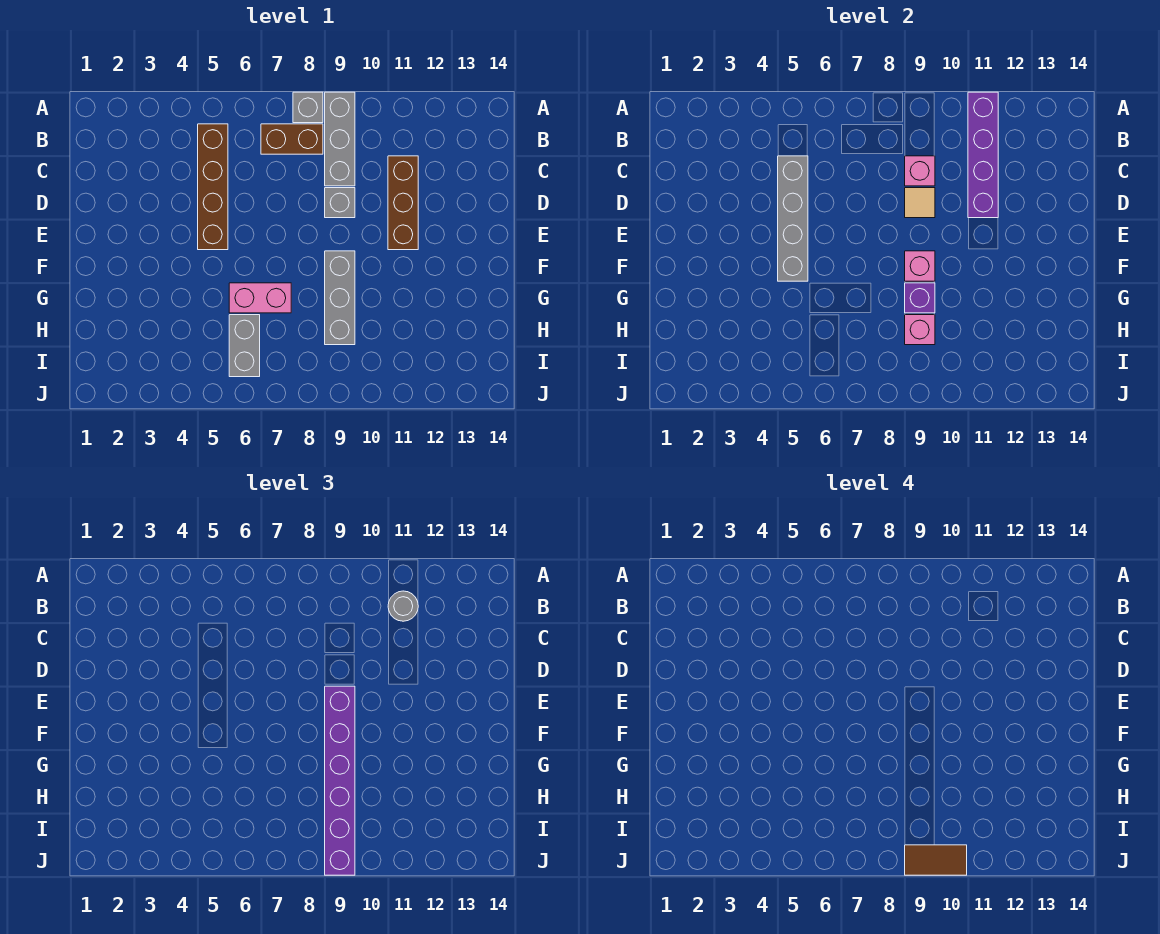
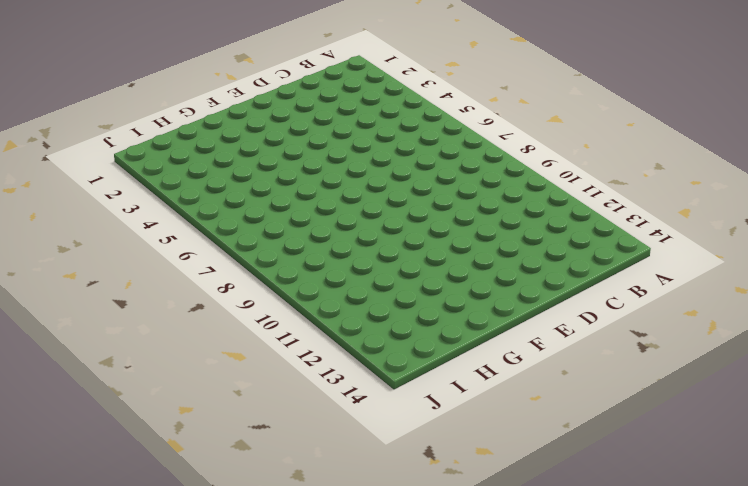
none -> grey 1x1 brick [293,92,323,123]
none -> grey 1x3 brick [325,92,355,186]
none -> brown 1x4 brick [198,124,228,250]

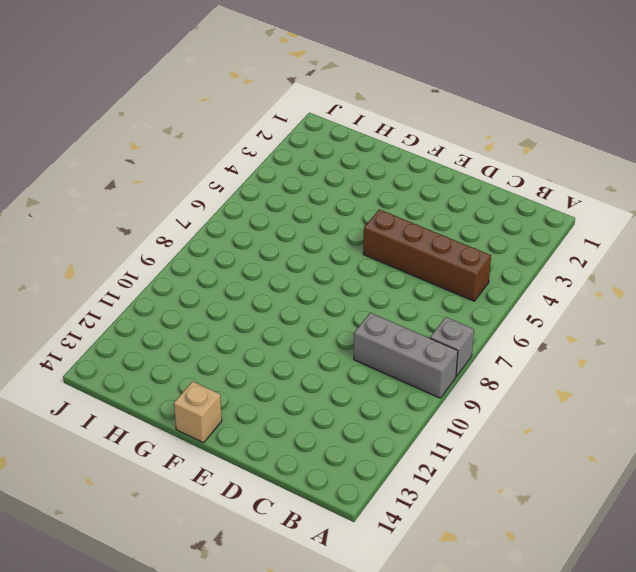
tan 1x1 brick [174,381,222,443] -> none
none -> brown 1x2 brick [261,124,323,154]
none -> brown 1x3 brick [388,156,418,250]
none -> grey 1x1 brick [325,188,355,218]

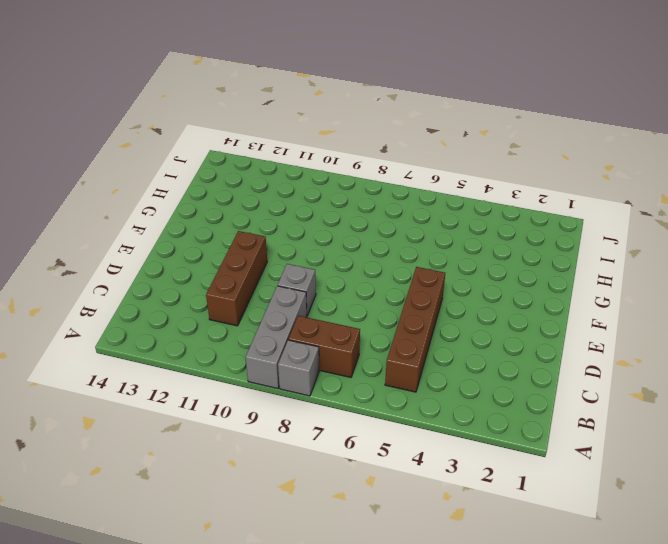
none -> grey 1x3 brick [325,251,355,345]
none -> pink 1x2 brick [229,283,291,313]
none -> grey 1x2 brick [229,315,260,377]

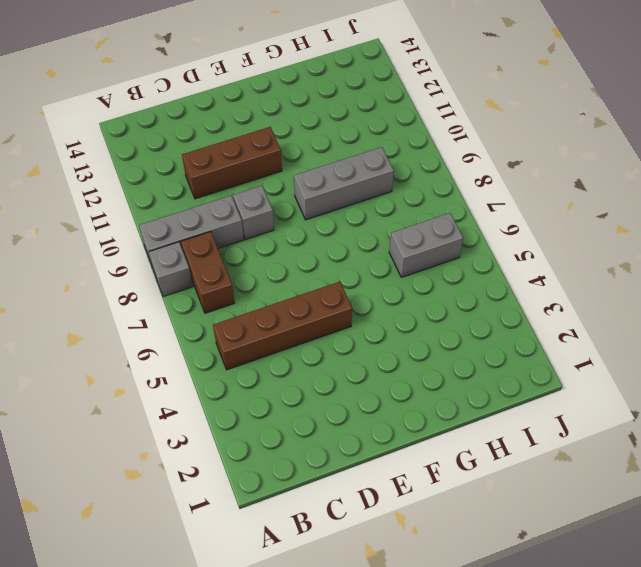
none -> pink 1x2 brick [229,283,291,313]
none -> purple 1x4 brick [968,92,998,218]
none -> grey 1x4 brick [778,156,808,281]

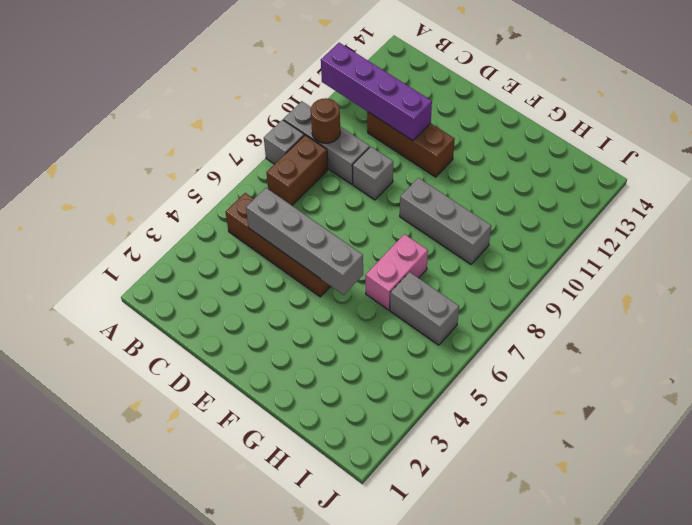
brown 1x1 round brick [311,98,340,143] -> none
none -> pink 1x1 brick [905,156,935,186]
none -> tan 1x1 tile [905,188,935,218]
none -> pink 1x1 brick [905,251,935,281]

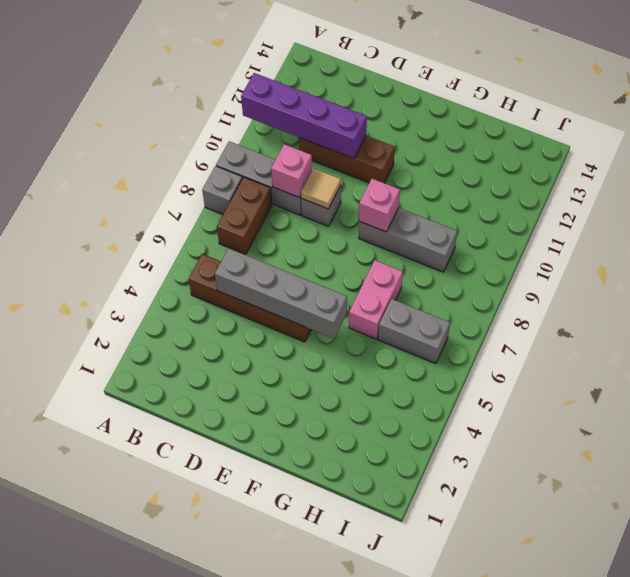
none -> purple 1x1 brick [905,283,935,313]
none -> pink 1x1 brick [905,315,935,345]
none -> grey 1x1 round brick [388,591,418,621]

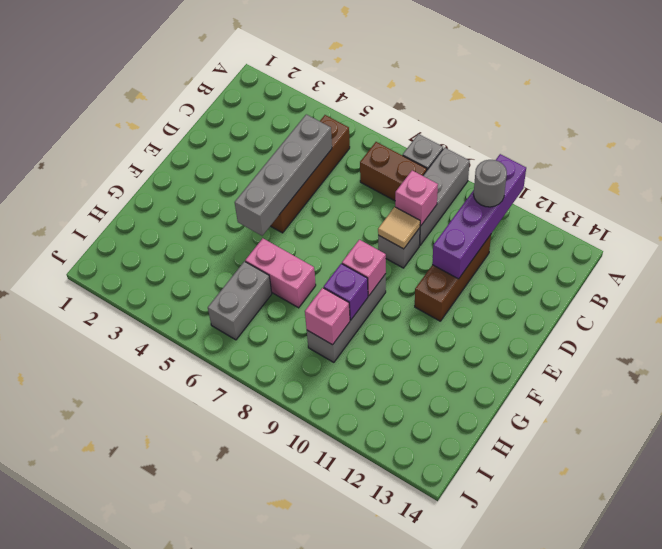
none -> purple 1x6 brick [325,686,355,875]
none -> brown 1x2 tile [905,845,967,875]

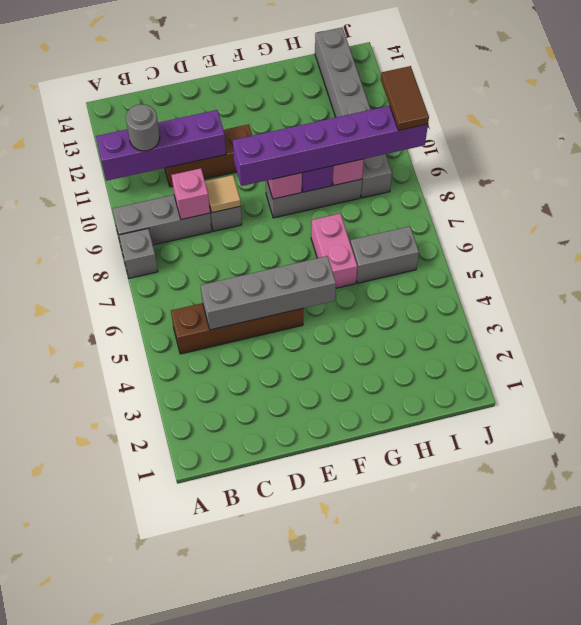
grey 1x6 brick [315,28,392,198] -> none
none -> brown 1x2 brick [261,124,323,154]

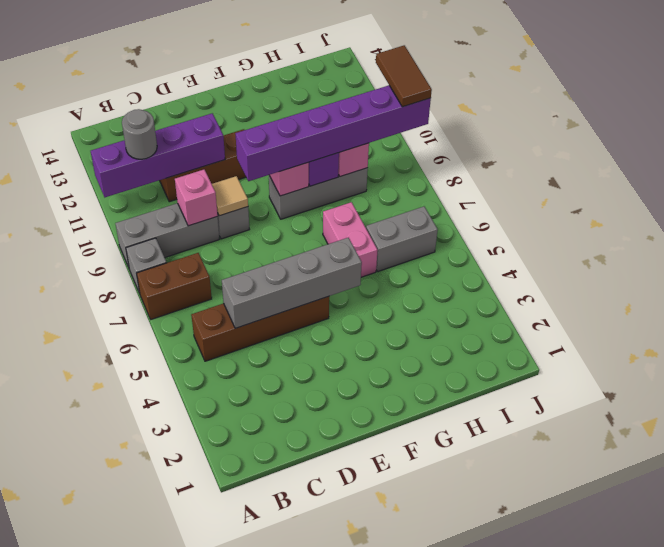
brown 1x2 brick [136,253,212,319] -> brown 1x2 brick turned to [261,124,323,154]

